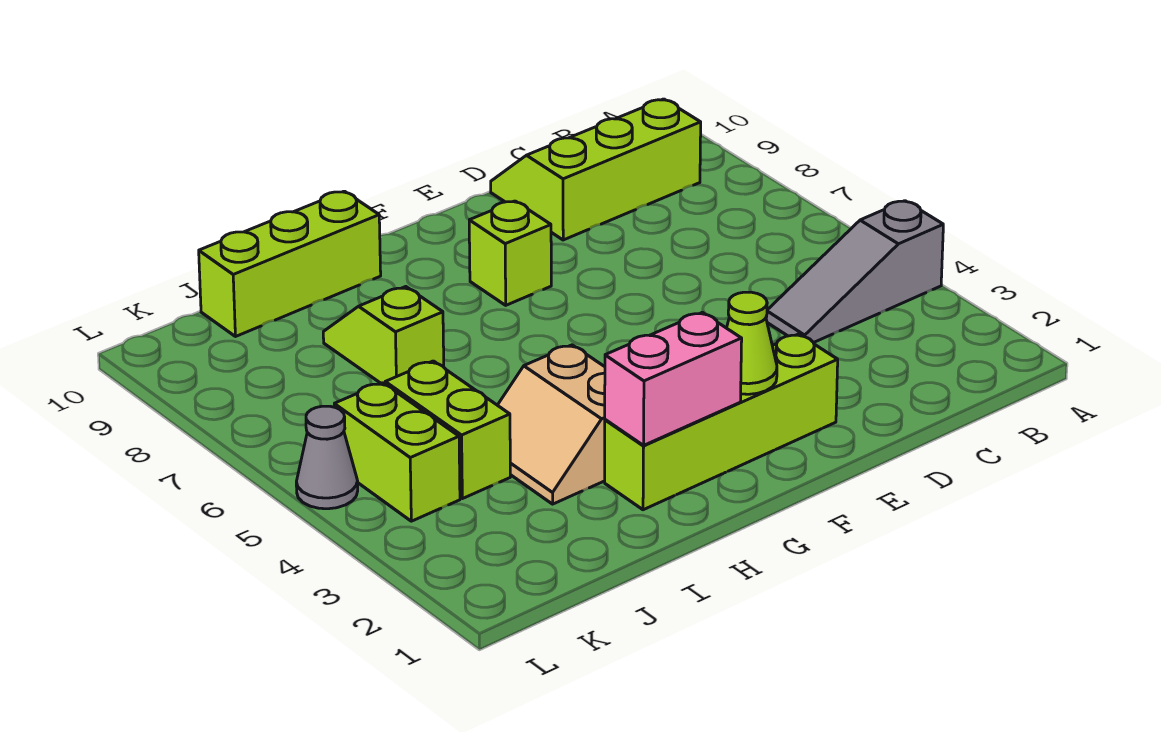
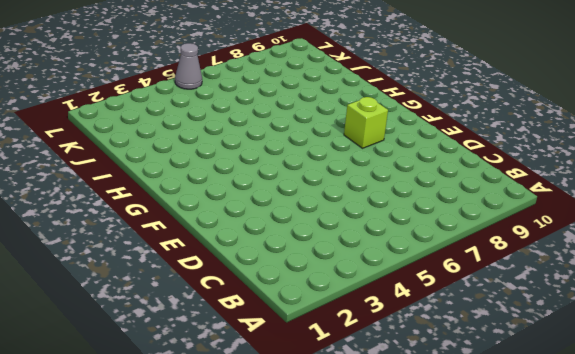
none -> grey 1x3 slope [766,201,943,343]
none -> lime 2x3 slope [491,99,701,240]
none -> lime 1x4 brick [605,334,838,510]

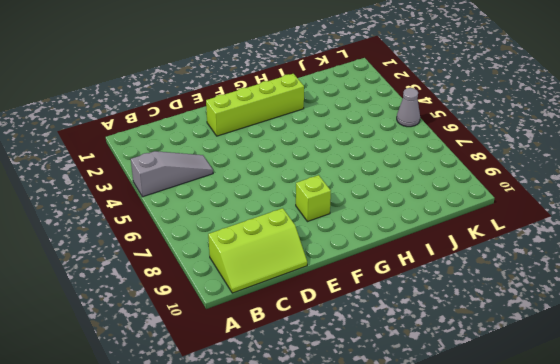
none -> tan 2x2 slope [498,345,605,504]
none -> lime 1x3 brick [199,191,381,337]
none -> lime 1x2 slope [323,287,444,384]

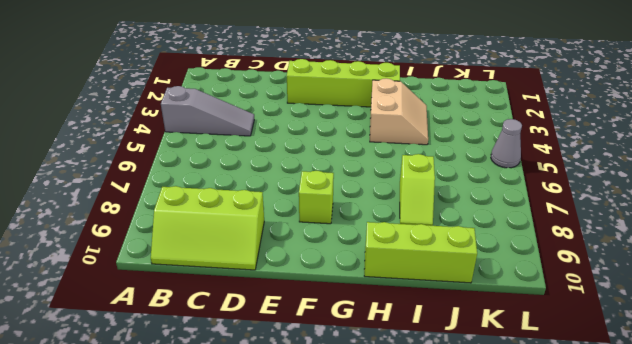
none -> lime 1x2 brick [385,361,510,499]
none -> lime 1x2 brick [334,383,460,521]
none -> lime 1x1 cone [727,292,777,394]

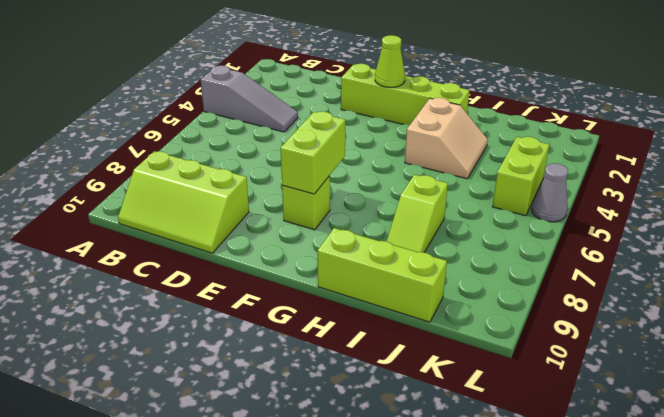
lime 1x2 brick [280,111,345,194] -> lime 1x2 brick moved to [385,361,510,499]
none -> pink 1x2 brick [605,312,742,445]

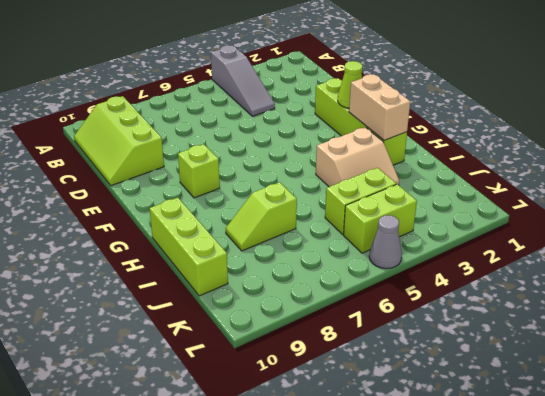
tan 1x2 brick [349,74,410,140] -> pink 1x2 brick [605,312,742,445]

